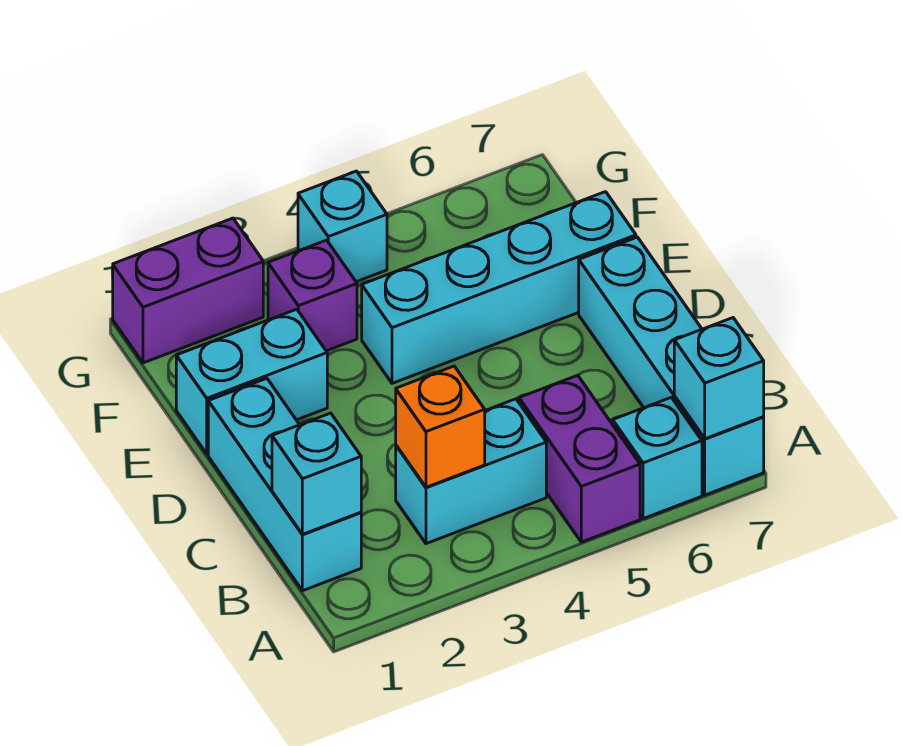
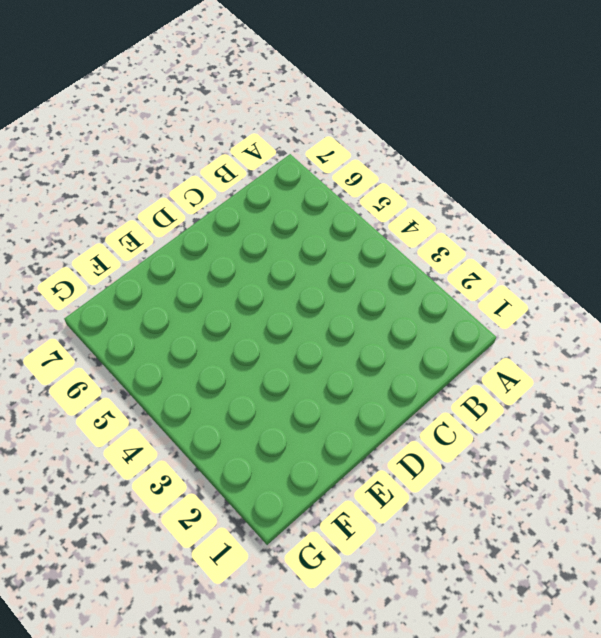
none -> purple 1x2 brick [519,375,640,542]
none -> cyan 1x1 brick [613,397,702,519]
none -> cyan 1x4 brick [579,237,764,495]

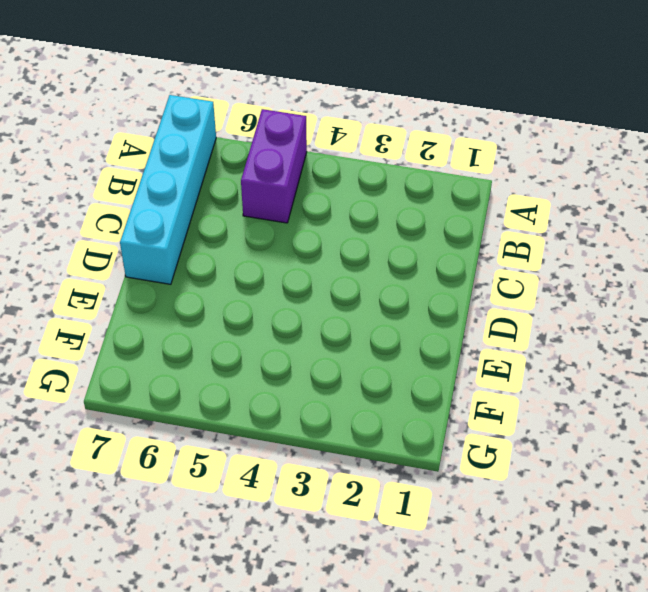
none -> cyan 1x1 brick [613,397,702,519]
none -> cyan 1x3 brick [208,378,361,591]
none -> cyan 1x2 brick [396,399,546,544]

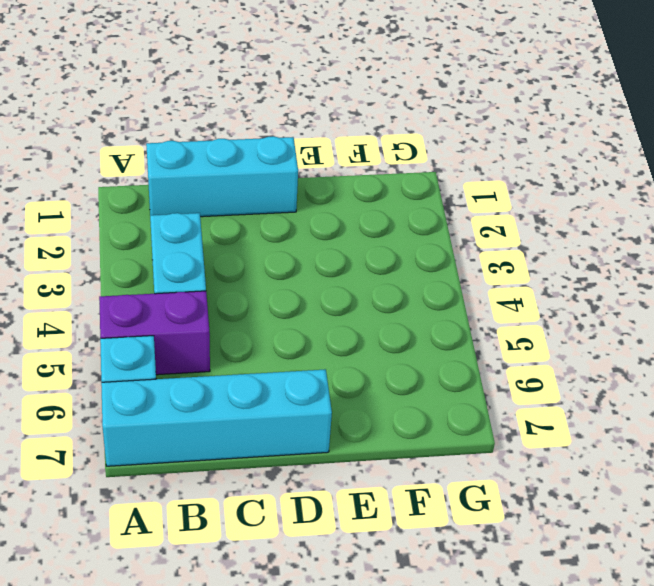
none -> cyan 1x2 brick [176,309,327,454]
none -> cyan 1x4 brick [362,192,636,383]
none -> purple 1x1 brick [268,240,357,351]

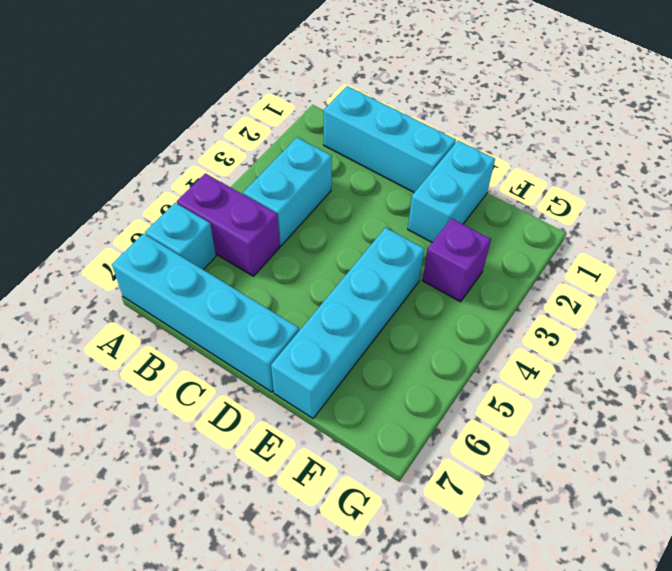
none -> purple 1x2 brick [113,218,263,363]
none -> cyan 1x1 brick [298,171,387,282]
none -> cyan 1x1 brick [674,318,764,439]

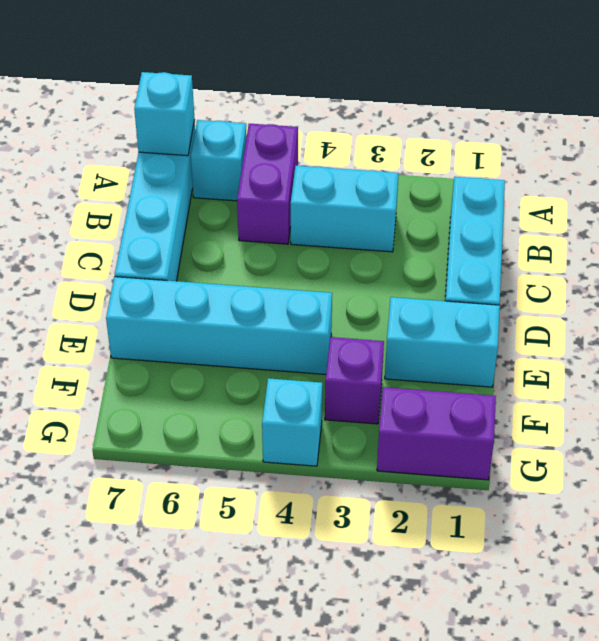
none -> cyan 1x1 brick [272,413,361,534]
none -> orange 1x1 brick [396,366,485,487]

